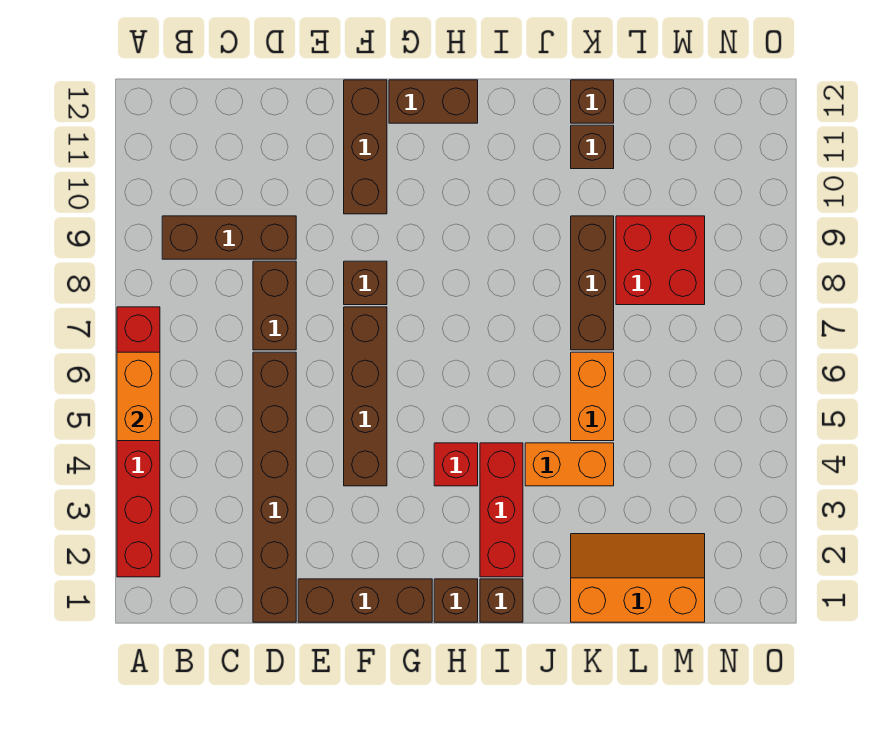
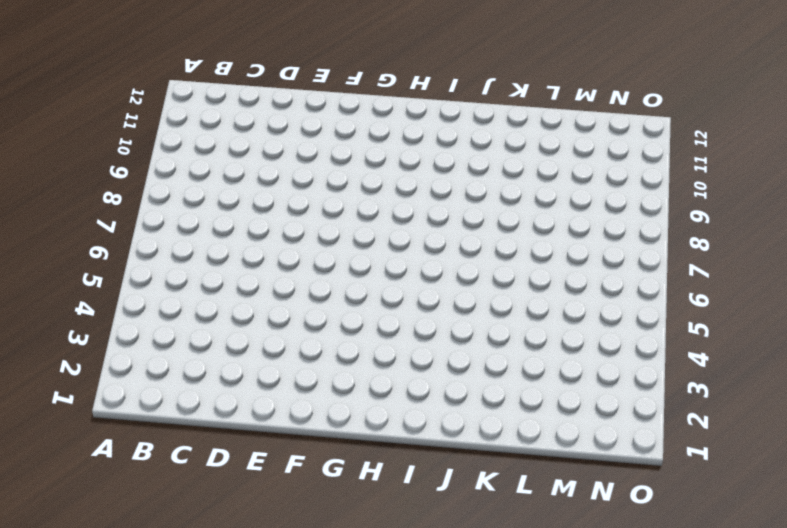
none -> red 1x6 brick [117,307,160,577]
none -> brown 1x3 brick [162,216,296,259]
none -> brown 1x6 brick [253,352,296,622]

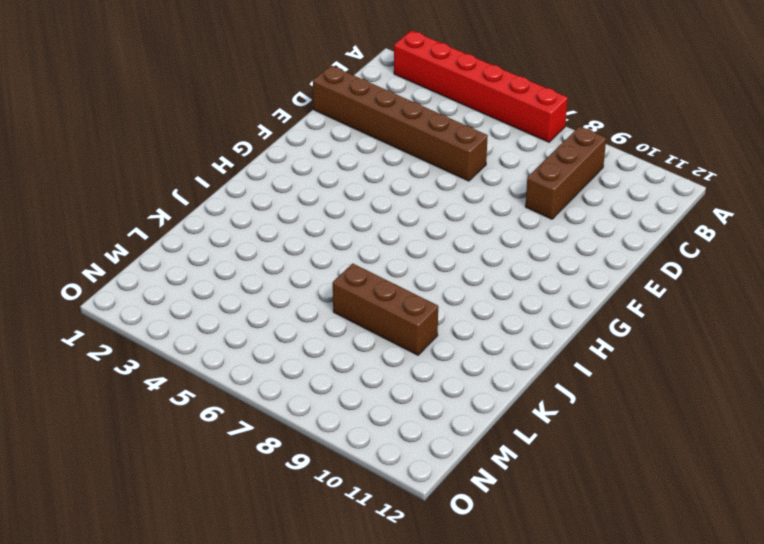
none -> brown 1x2 brick [253,261,296,350]
none -> brown 1x3 brick [298,579,432,622]
none -> brown 1x4 brick [344,307,387,486]

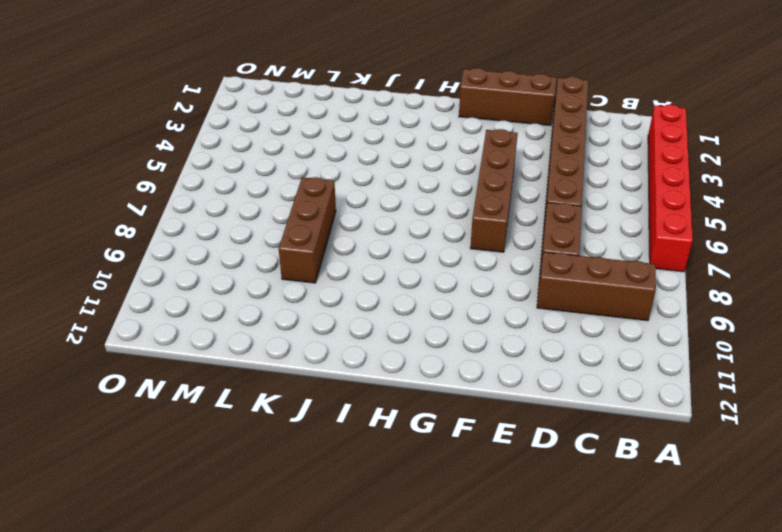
none -> brown 1x1 brick [344,261,387,305]
none -> brown 1x3 brick [344,80,387,214]
none -> brown 1x2 brick [389,80,478,123]

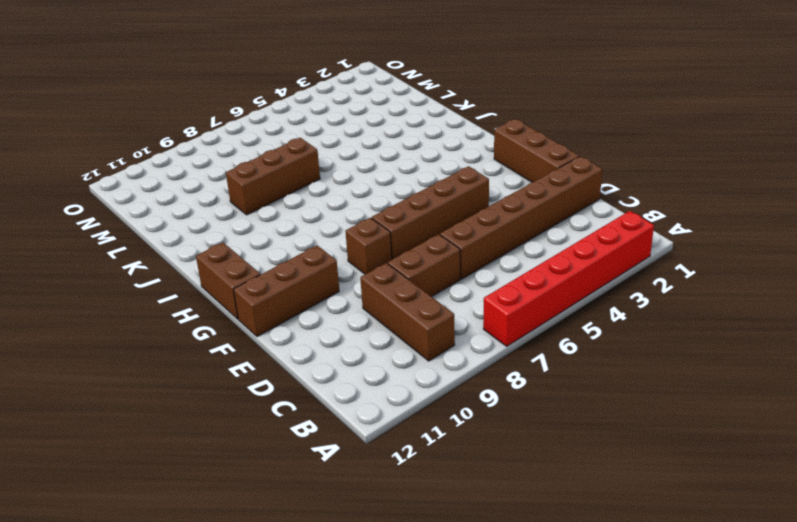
none -> brown 1x1 brick [434,579,478,622]
none -> red 1x1 brick [434,443,478,486]
none -> brown 1x1 brick [480,579,523,622]

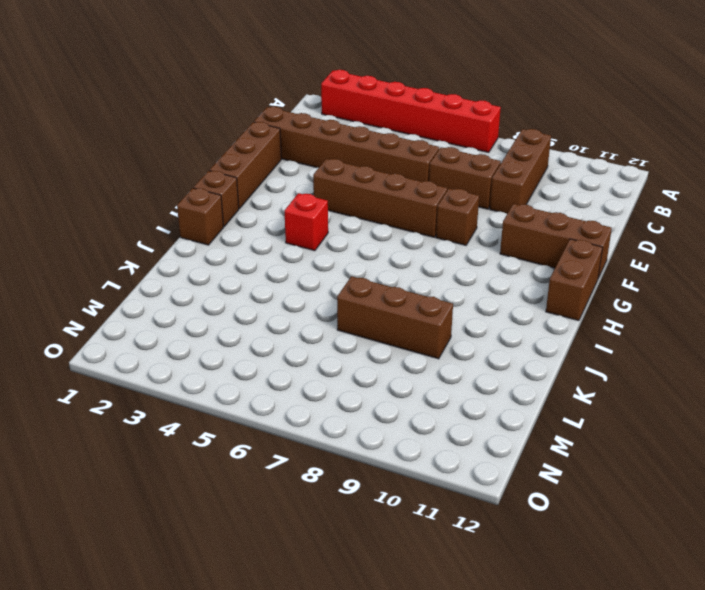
none -> red 1x3 brick [480,443,523,577]
none -> orange 1x2 brick [525,443,614,486]
none -> orange 2x3 slope [571,534,705,622]

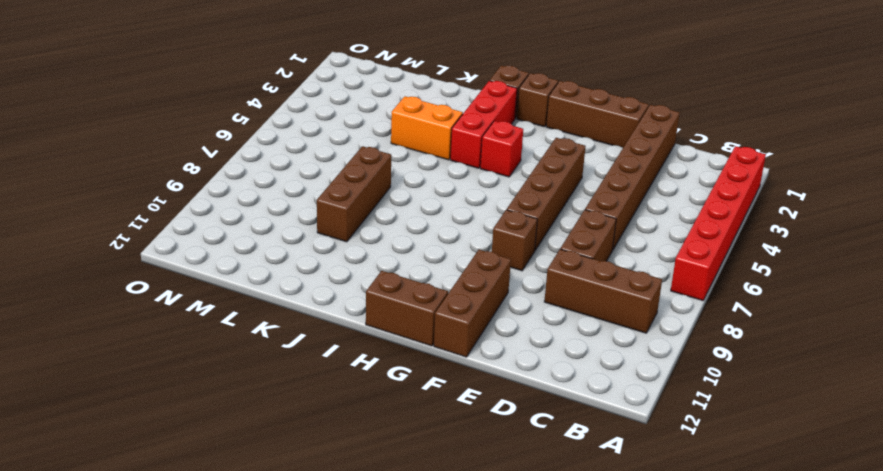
none -> orange 2x3 slope [571,534,705,622]
none -> orange 1x2 brick [571,352,614,441]
none -> brown 1x1 brick [571,125,614,169]

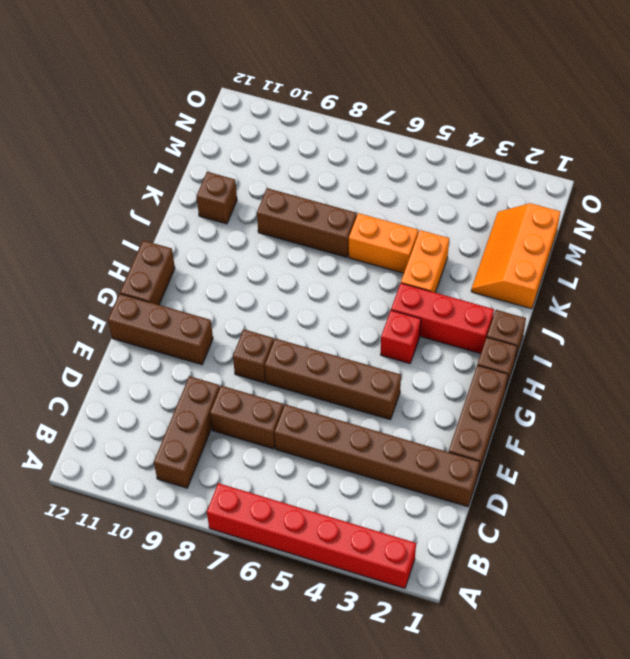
none -> brown 1x1 brick [571,80,614,123]
none -> red 2x2 brick [616,216,705,305]
none -> orange 1x2 brick [117,352,160,441]

